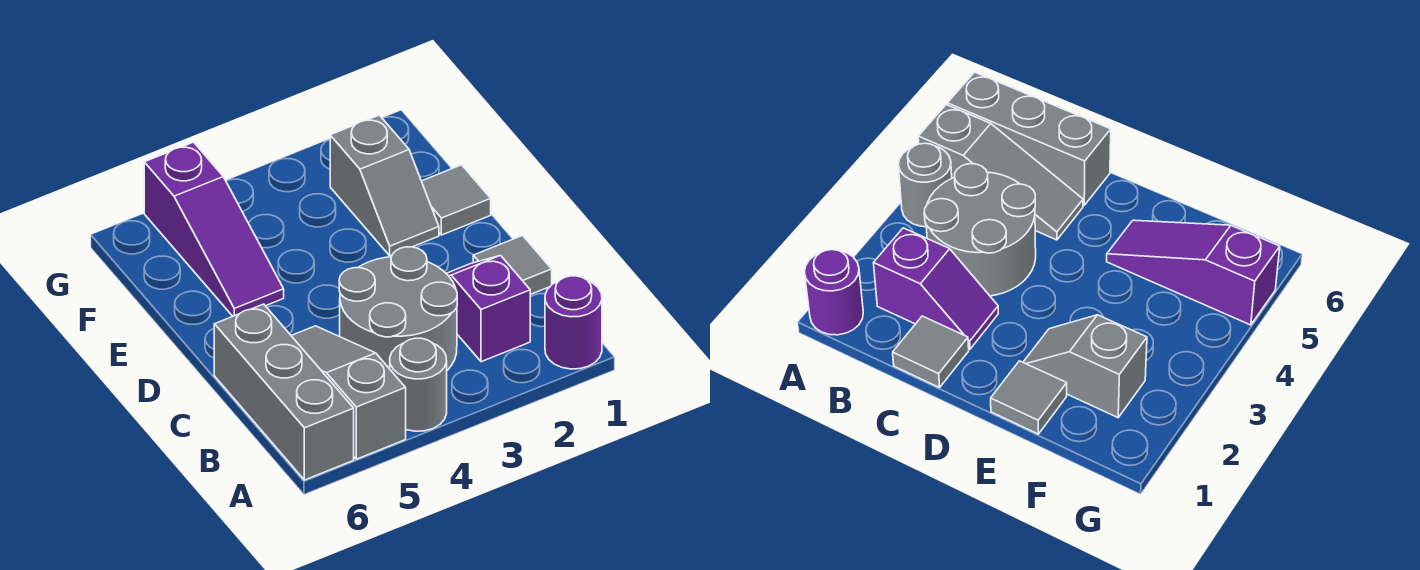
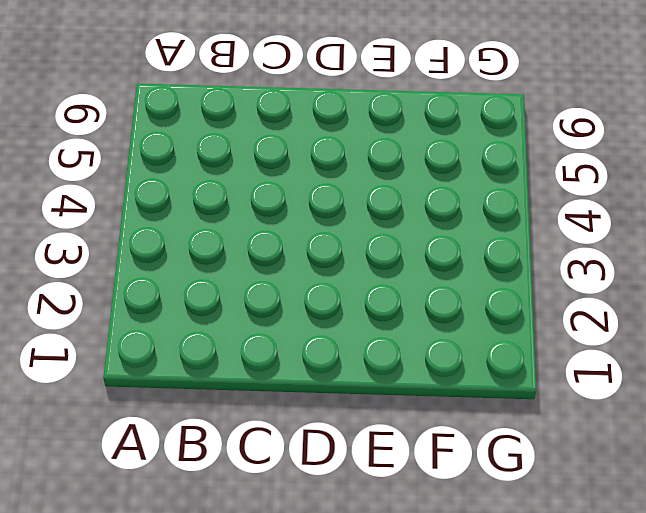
none -> purple 1x1 round brick [545,276,602,369]
none -> grey 1x1 round brick [390,338,447,431]

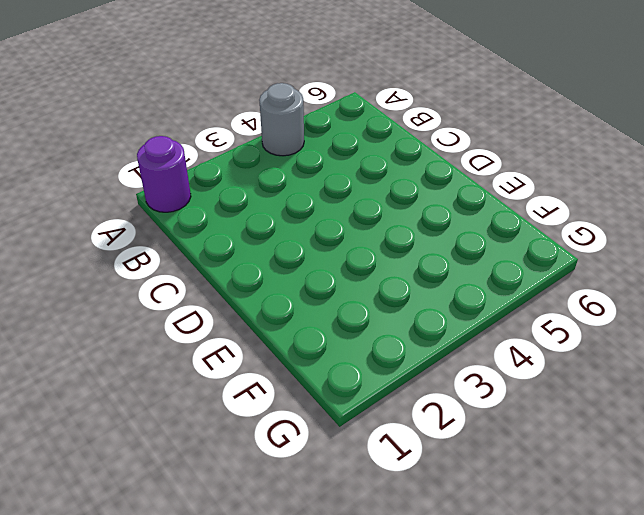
none -> grey 1x3 slope [291,326,406,459]
none -> grey 1x3 brick [214,304,354,480]

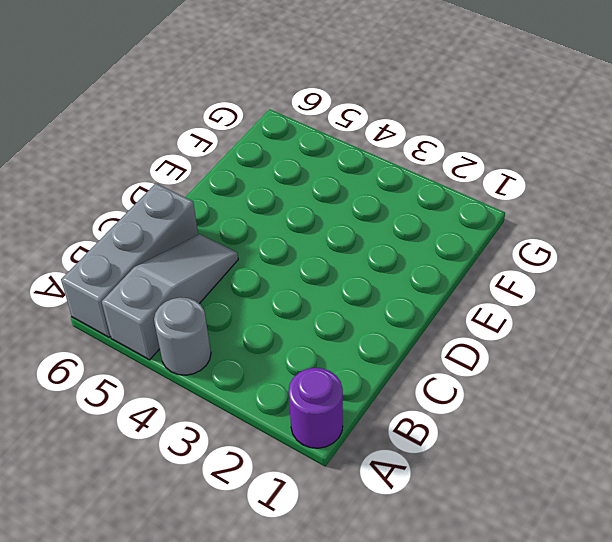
none -> purple 1x2 slope [446,256,530,362]
none -> grey 2x2 round brick [339,247,457,370]

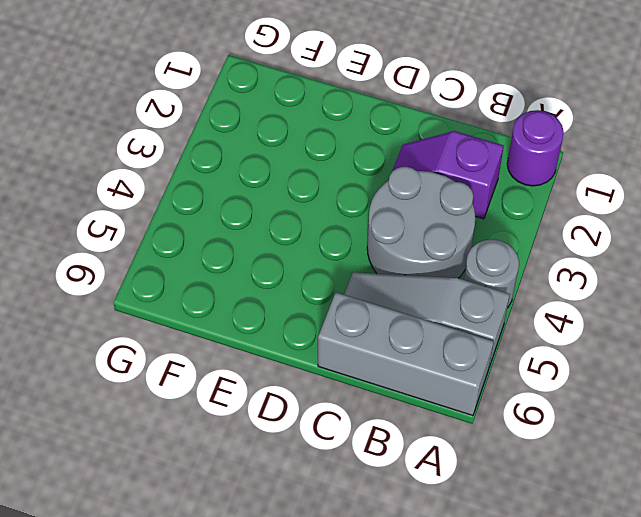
none -> grey 1x1 tile [473,236,552,295]
none -> grey 1x1 tile [422,165,491,235]

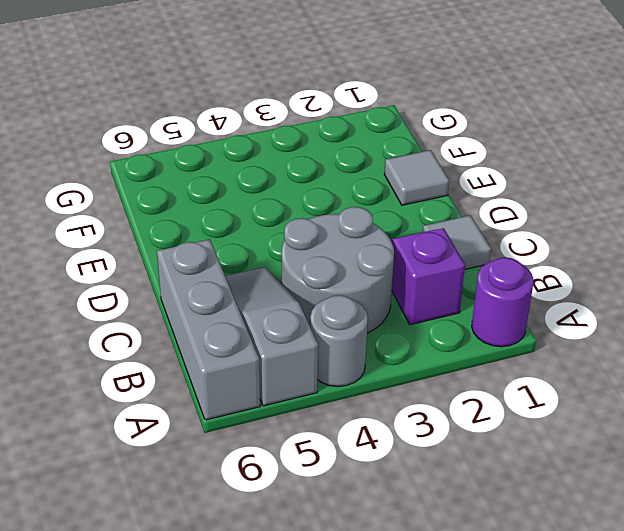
none -> grey 1x2 slope [330,115,439,256]
none -> purple 1x3 slope [144,142,284,316]

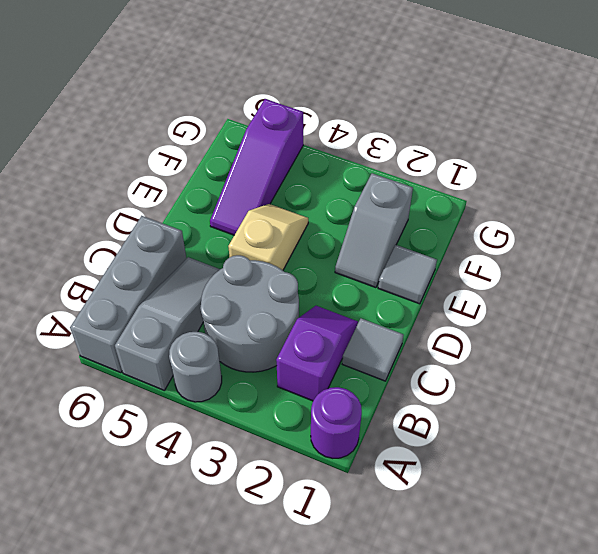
tan 1x2 slope [228,204,308,270] -> none

